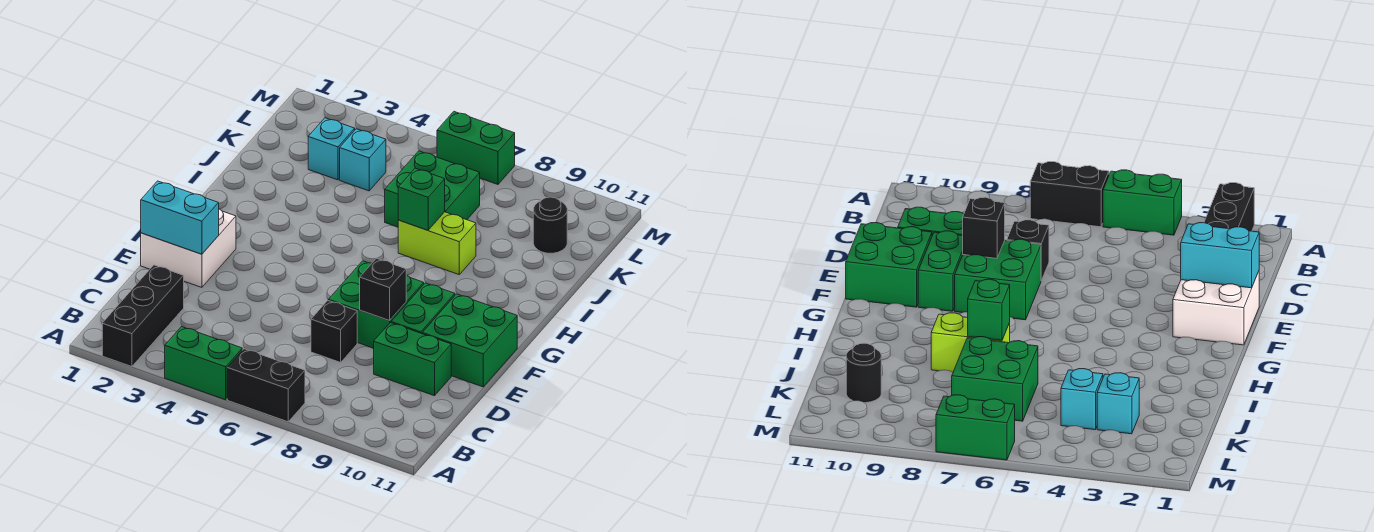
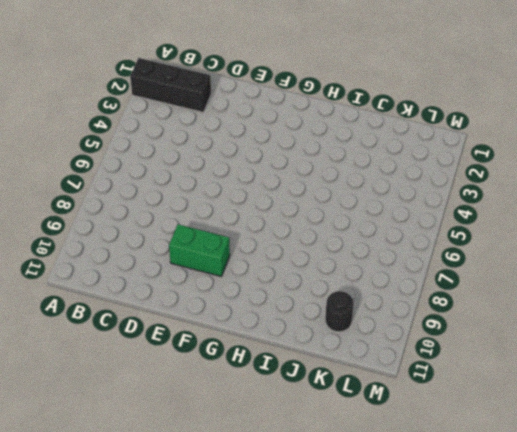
none -> green 1x2 brick [165,327,242,400]
none -> black 1x2 brick [227,349,305,422]
none -> black 1x1 brick [311,301,357,362]

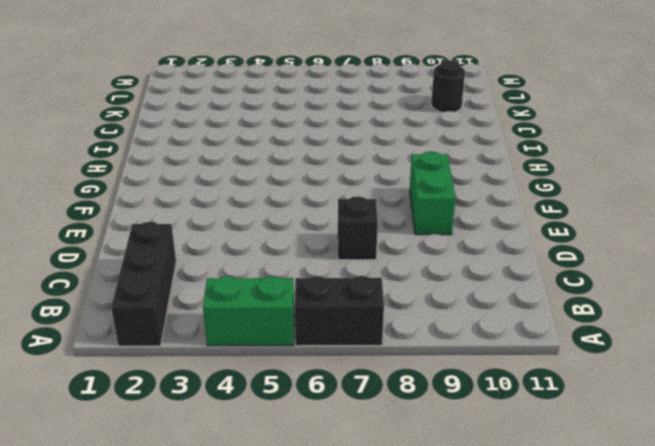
none -> green 1x2 brick [374,323,451,396]
none -> white 2x2 brick [141,209,236,287]
none -> green 2x2 brick [328,261,424,348]

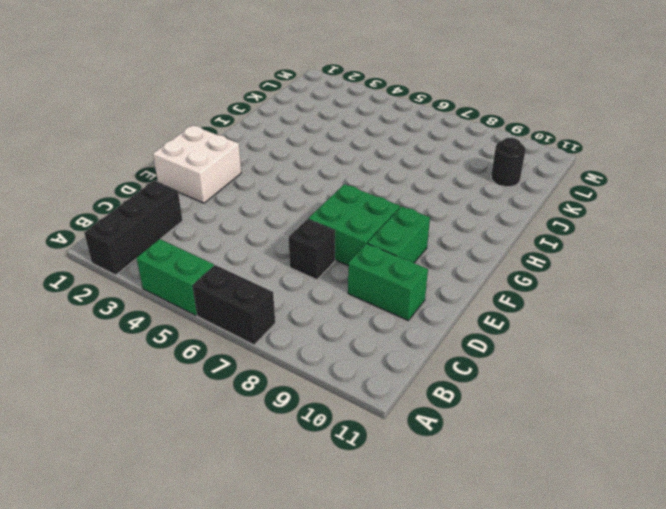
none -> green 2x2 brick [422,294,517,387]
none -> lime 1x2 brick [398,212,476,274]
none -> green 2x2 brick [385,151,480,227]

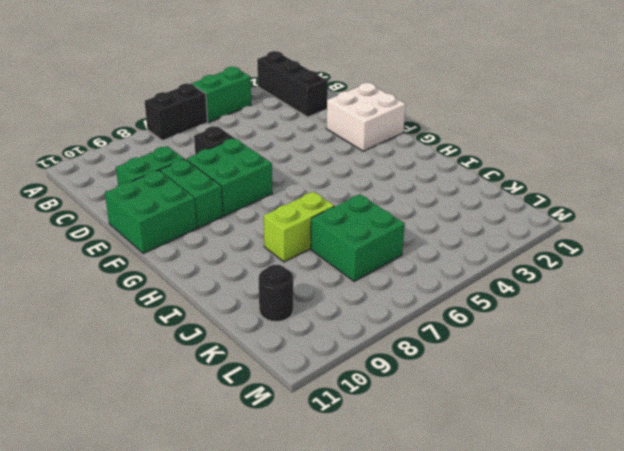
none -> cyan 1x1 brick [308,118,355,180]
none -> cyan 1x1 brick [340,129,386,191]
none -> green 1x2 brick [437,112,515,184]

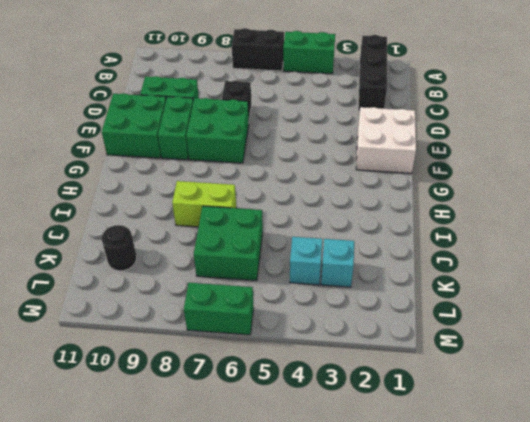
none -> cyan 1x2 brick [141,181,219,254]
none -> black 1x1 brick [360,258,406,321]
none -> green 1x1 brick [398,168,445,230]

